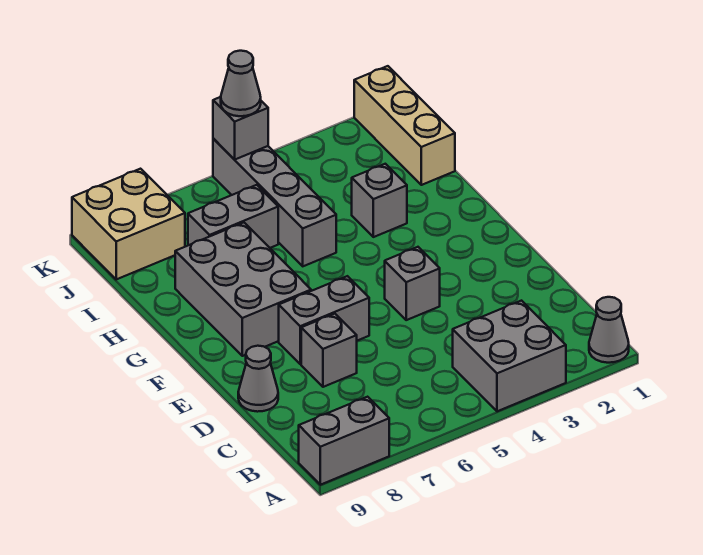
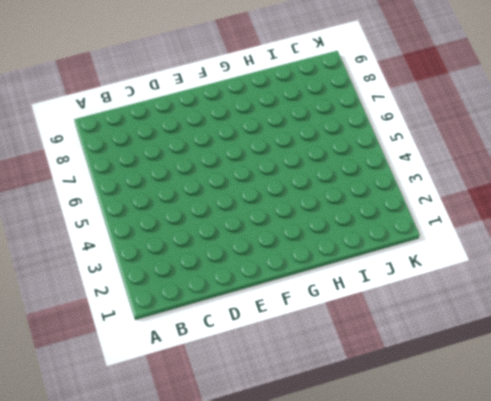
none -> grey 1x1 cone [589,297,629,363]
none -> grey 2x2 brick [453,301,566,411]
none -> grey 1x2 brick [299,397,389,485]

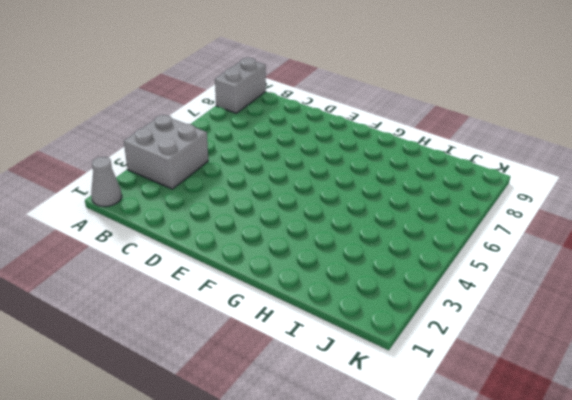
none -> grey 1x1 brick [301,314,357,387]
none -> grey 1x1 cone [238,346,278,412]
none -> grey 1x1 brick [385,247,440,320]

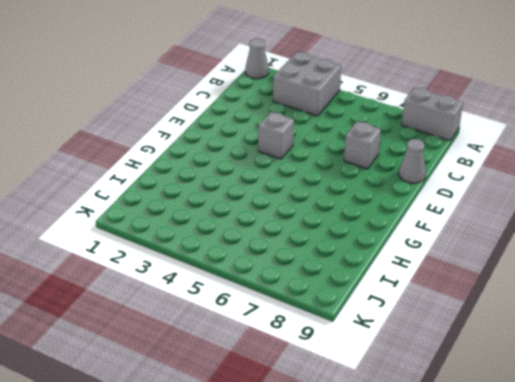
none -> grey 1x2 brick [279,276,369,364]
none -> grey 2x3 brick [175,223,311,356]
none -> grey 1x1 brick [352,164,407,237]

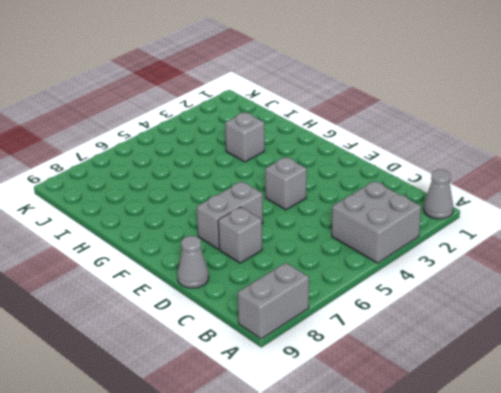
none -> grey 2x3 brick [175,223,311,356]
none -> grey 1x4 brick [213,138,336,266]
none -> tan 1x3 brick [354,66,455,185]

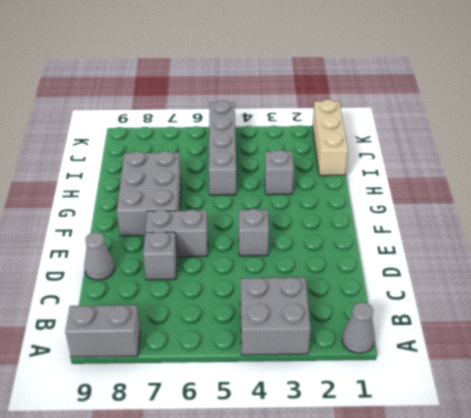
none -> grey 1x2 brick [188,185,278,248]
none -> tan 2x2 brick [72,169,185,279]
none -> grey 1x1 brick [213,97,268,160]

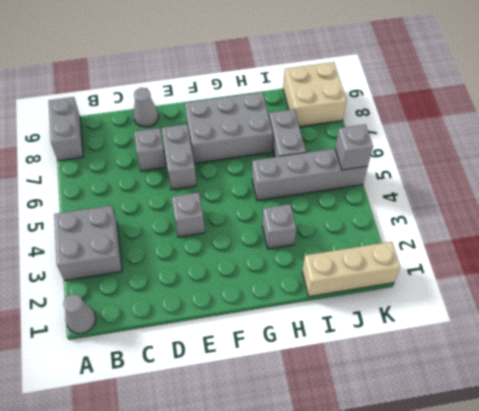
none -> grey 1x1 cone [221,51,261,116]

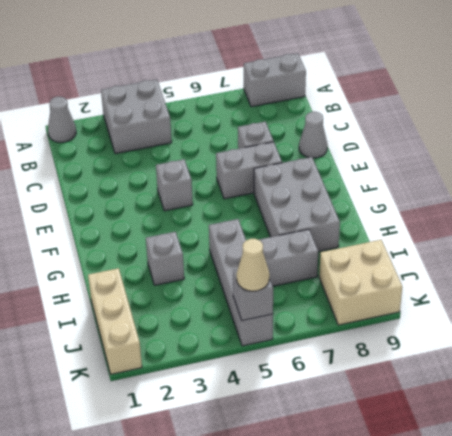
tan 1x1 cone [236,239,269,291] -> grey 1x1 cone [221,51,261,116]

